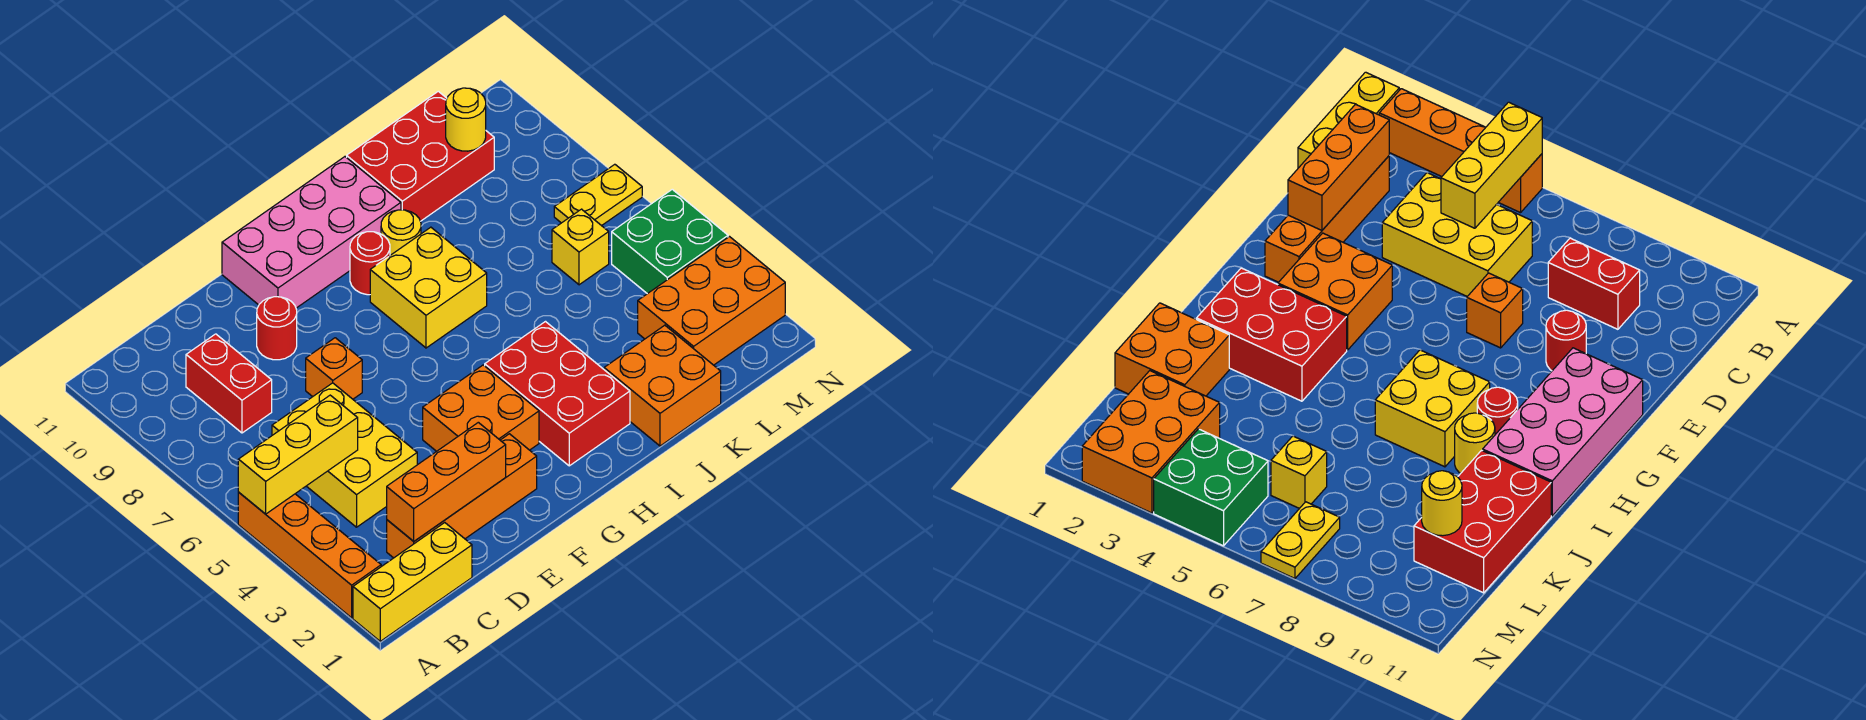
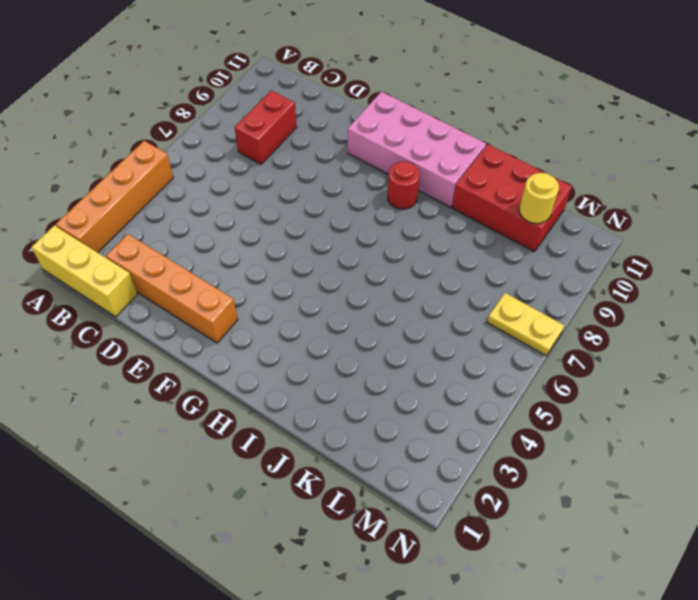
none -> yellow 2x3 brick [272,383,417,527]
none -> orange 1x1 brick [306,338,362,399]
none -> red 1x1 round brick [257,297,297,360]

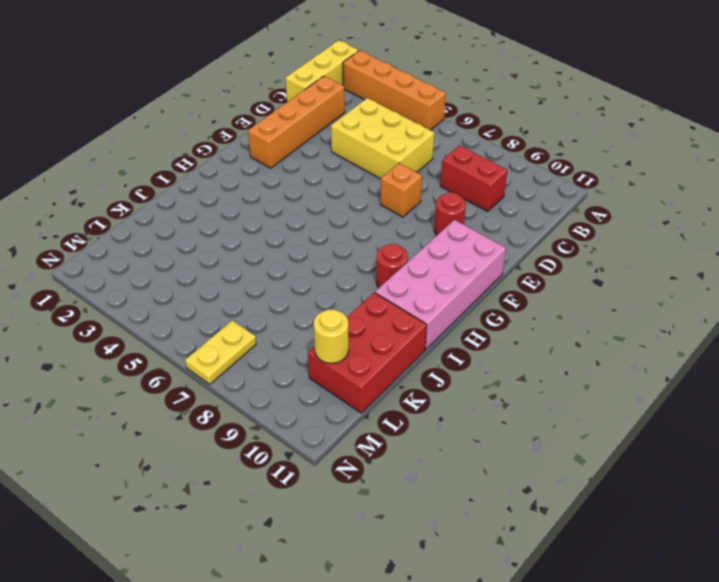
none -> orange 2x2 brick [423,365,539,451]
none -> red 2x3 brick [485,322,630,466]
none -> yellow 2x2 brick [370,227,487,348]

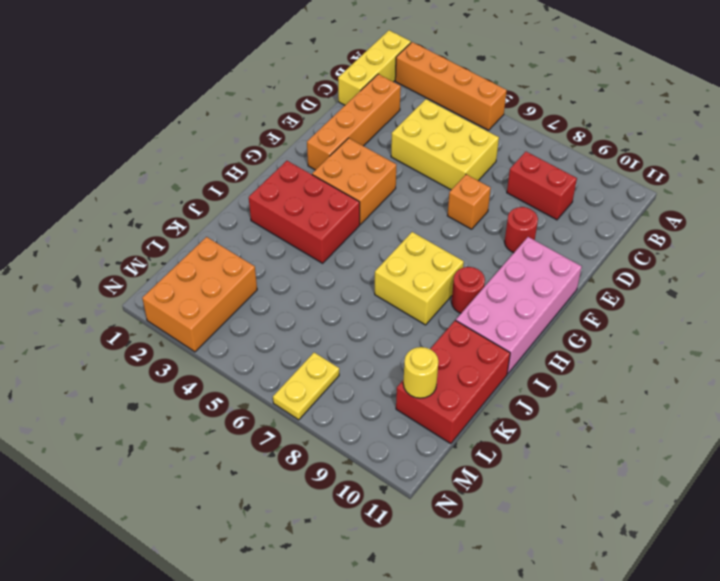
none -> yellow 1x1 round brick [381,210,421,255]
none -> orange 2x2 brick [604,325,721,446]
none -> yellow 1x1 brick [552,209,609,285]

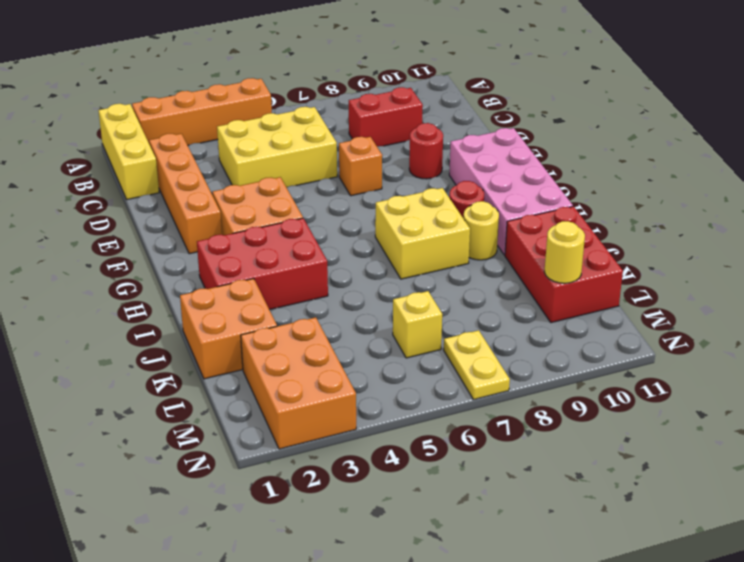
none -> green 2x2 brick [612,189,728,294]
none -> yellow 1x3 brick [238,395,358,514]
none -> orange 1x3 brick [387,422,506,541]

